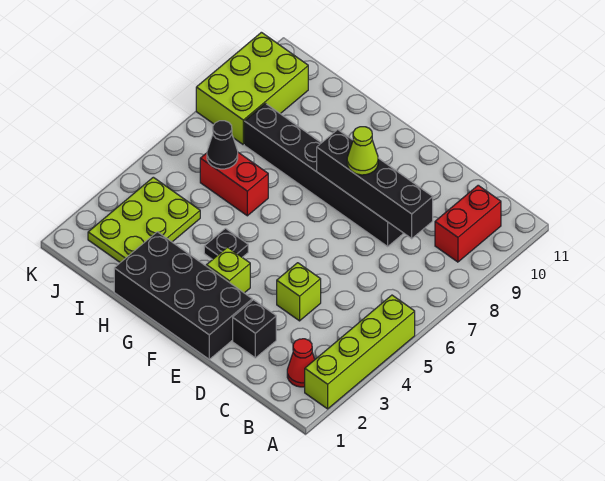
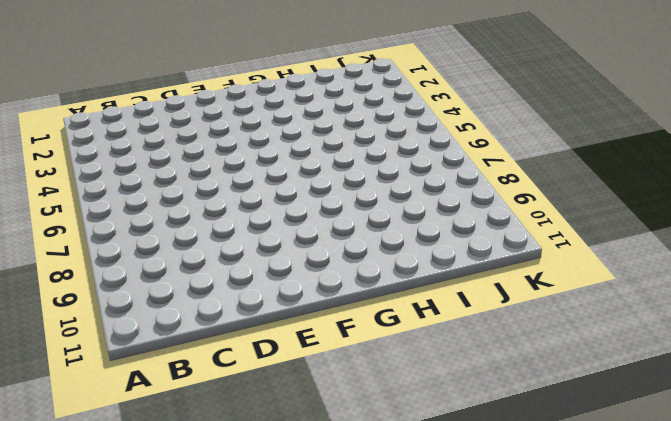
none -> lime 1x4 brick [305,295,415,409]
none -> red 1x1 cone [287,339,315,387]
none -> red 1x2 brick [435,185,501,262]

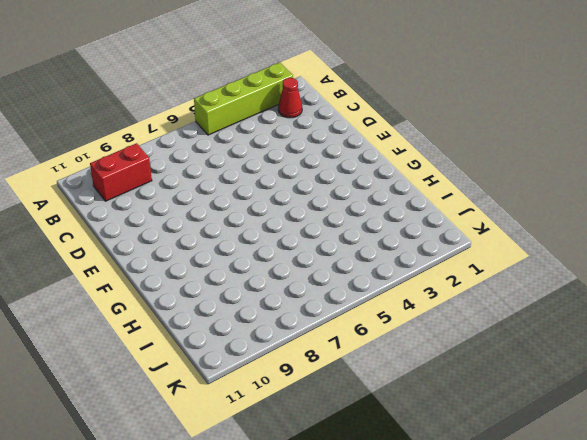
none -> black 1x1 brick [233,300,276,358]
none -> lime 1x1 brick [277,263,321,321]
none -> black 1x6 brick [244,104,404,246]

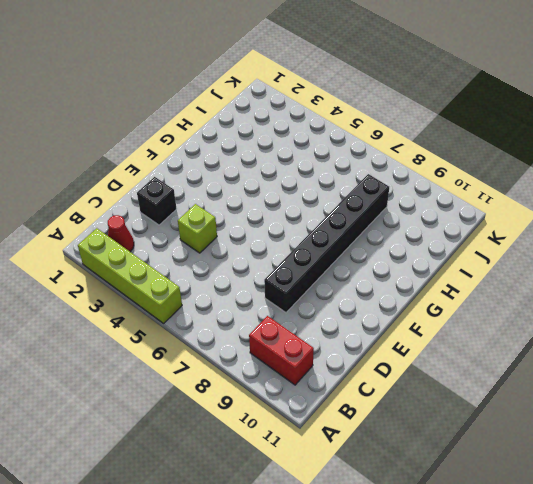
none -> black 2x4 brick [114,232,252,359]
none -> lime 1x1 brick [206,247,250,293]
none -> black 1x1 plate [204,228,248,260]

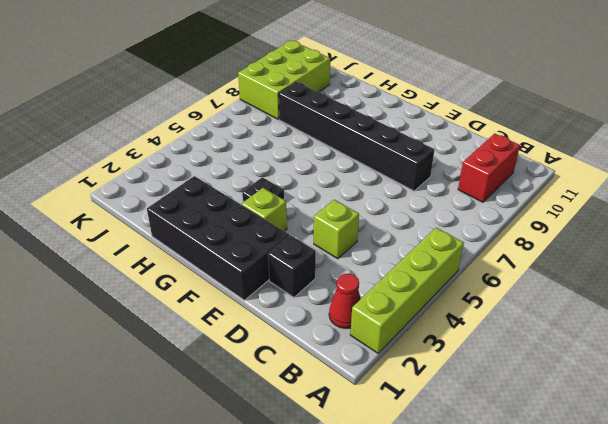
none -> red 1x2 brick [200,153,268,216]
none -> lime 2x3 plate [88,177,200,263]
none -> black 1x4 brick [317,130,433,239]

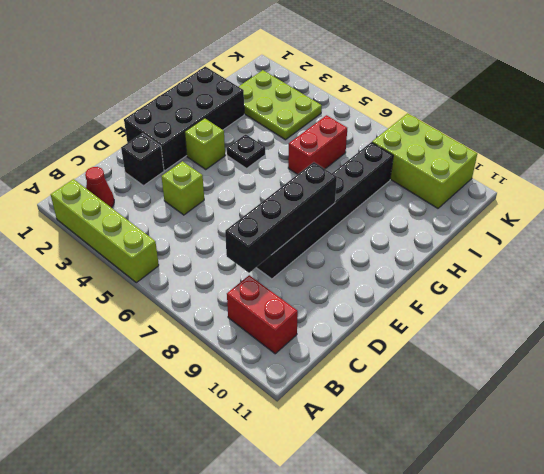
none -> black 1x1 cone [207,121,238,169]
none -> lime 1x1 cone [347,127,378,175]

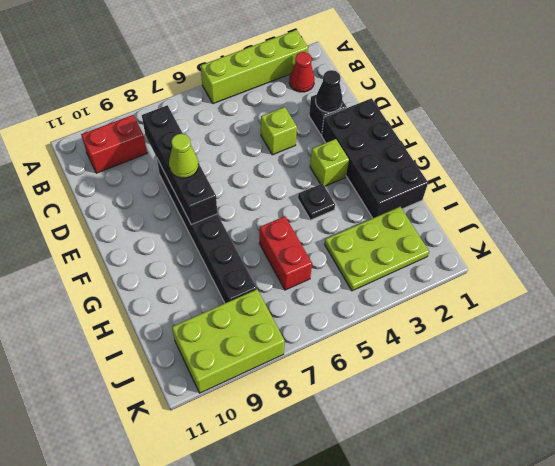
black 1x1 cone [316,70,342,112] -> black 1x1 cone moved to [207,121,238,169]

